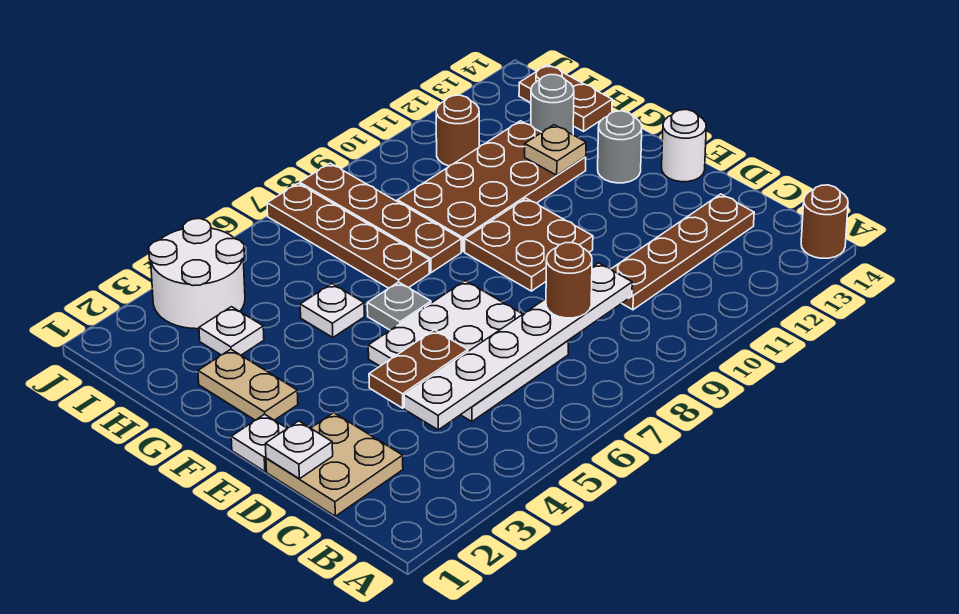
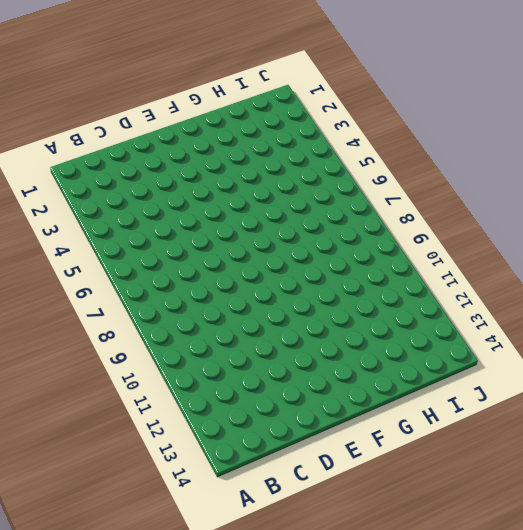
none -> brown 1x1 round brick [801,185,848,258]
none -> tan 2x2 plate [266,413,403,516]
none -> white 3x3 plate [368,281,568,422]

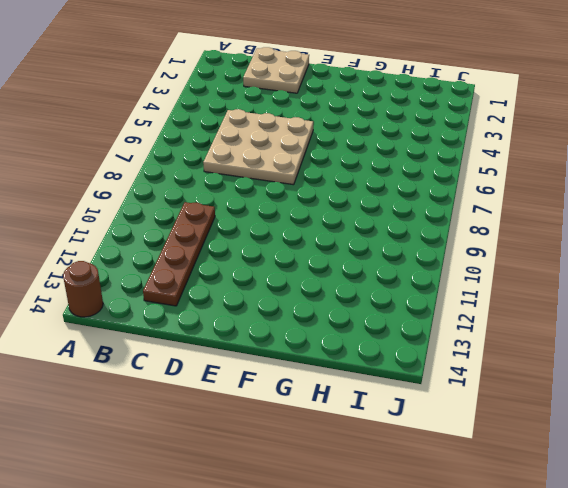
tan 3x3 plate [203,109,313,185] -> white 3x3 plate [368,281,568,422]
none -> white 1x1 plate [231,414,287,471]
none -> brown 2x2 plate [465,198,593,291]
none -> white 1x1 round brick [662,110,706,182]

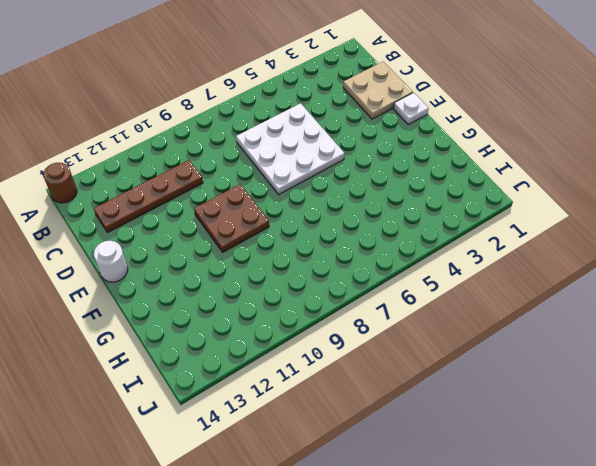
none -> tan 1x2 plate [198,349,298,420]
none -> grey 1x1 plate [367,282,431,330]
none -> grey 1x1 round brick [598,111,642,183]

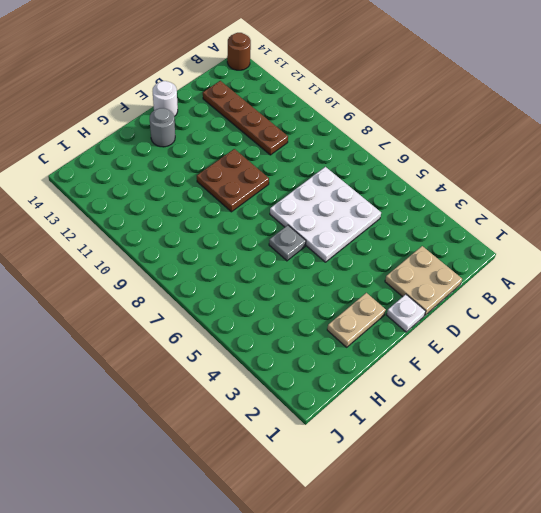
none -> white 1x1 plate [300,284,364,338]
none -> brown 1x4 plate [267,184,429,288]
none -> brown 1x4 plate [300,163,461,273]

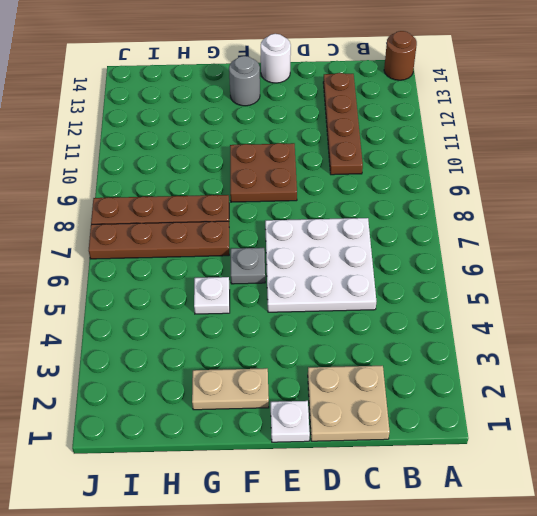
none -> brown 2x4 plate [397,121,586,251]
none -> white 1x1 plate [199,307,264,355]
none -> grey 1x1 round brick [531,75,574,135]

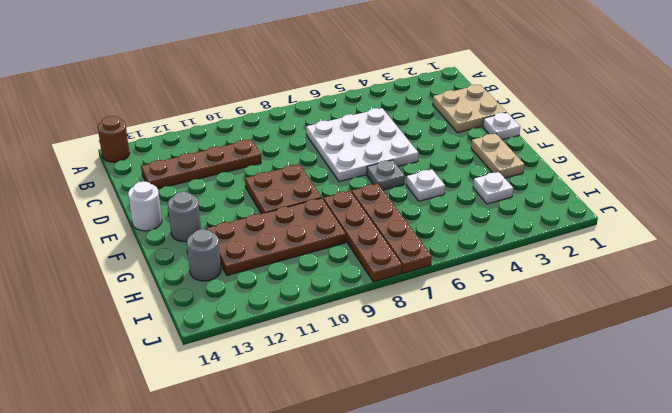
none -> brown 1x2 plate [519,65,612,131]
none -> white 2x2 round brick [149,219,245,329]
none -> brown 1x1 round brick [436,95,479,166]

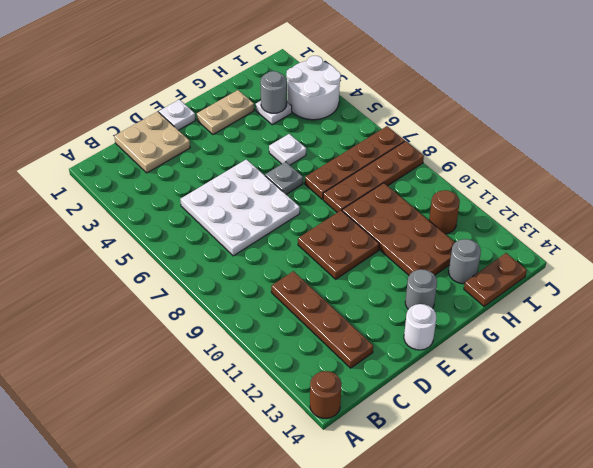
grey 1x1 round brick [260,71,287,113] -> none
none -> white 1x6 plate [404,263,632,430]
none -> white 1x1 plate [265,421,333,479]
none -> brown 1x2 plate [369,330,468,408]

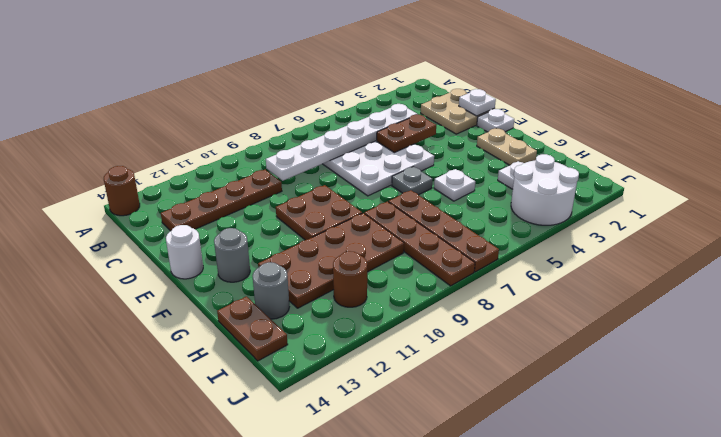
none -> tan 1x1 plate [525,125,586,175]
none -> brown 1x1 round brick [546,243,592,318]

